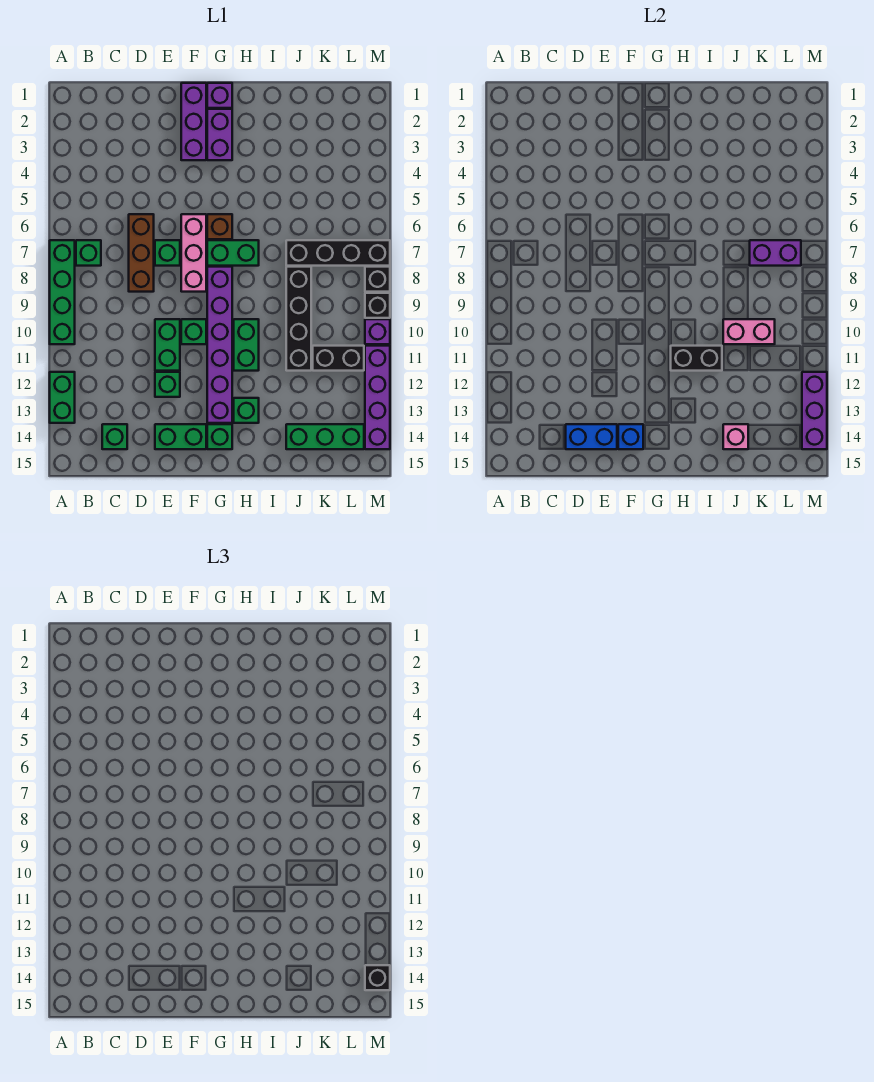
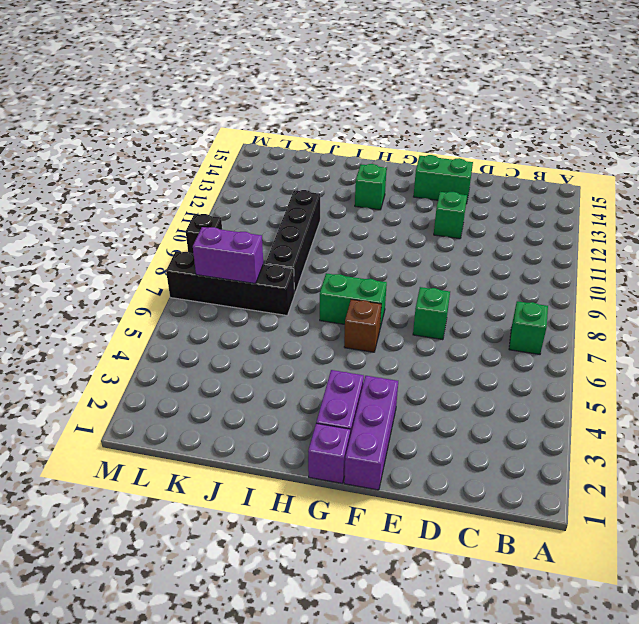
none -> green 1x4 brick [50,240,75,344]
none -> green 1x2 brick [50,372,75,423]
none -> green 1x1 brick [102,424,127,449]
none -> brown 1x3 brick [129,214,154,292]

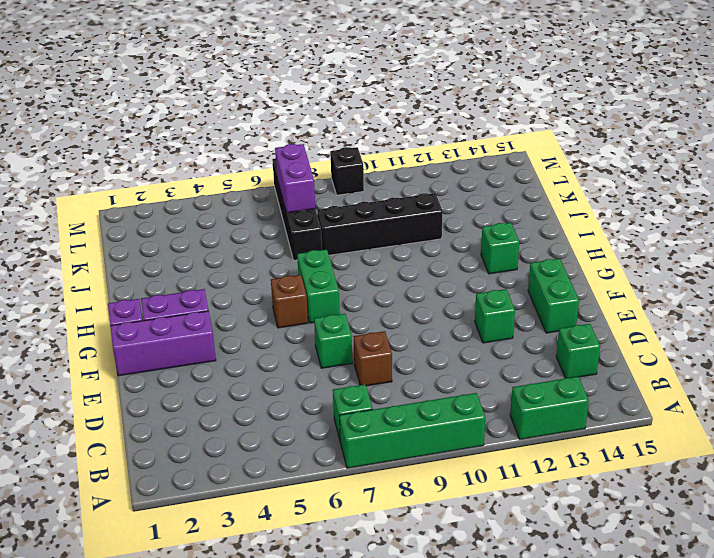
brown 1x1 brick [353,331,392,386] -> brown 1x3 brick [129,214,154,292]
none -> green 1x2 brick [155,319,180,371]
none -> pink 1x3 brick [181,214,206,292]
none -> green 1x1 brick [181,319,206,344]
none -> purple 1x6 brick [207,267,232,423]

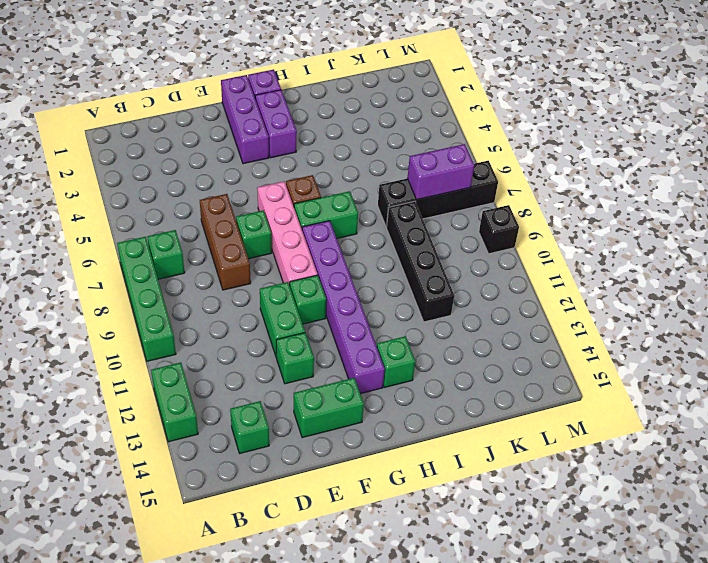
pink 1x4 brick [257,181,318,285] -> pink 1x3 brick [181,214,206,292]
none -> green 1x1 brick [207,424,232,449]
none -> green 1x2 brick [234,319,259,371]
none -> green 1x3 brick [286,424,364,449]
none -> black 1x2 brick [313,346,364,371]

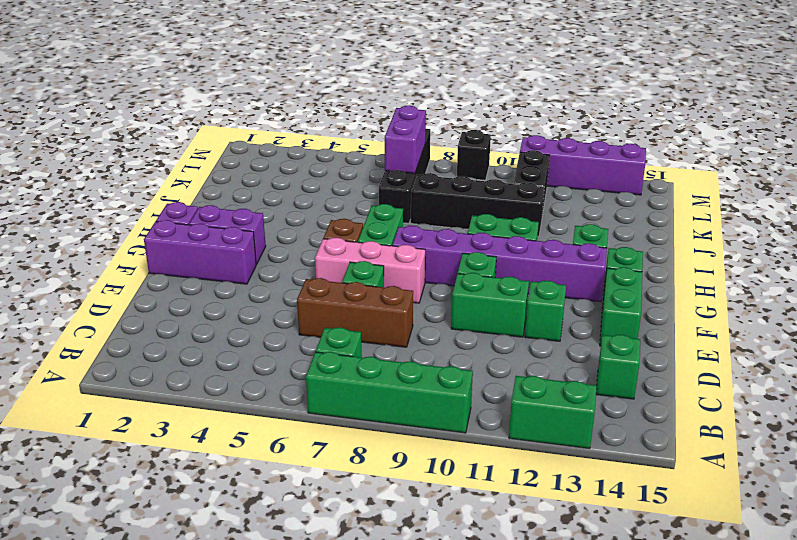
none -> green 1x3 brick [286,424,364,449]
none -> black 1x1 brick [365,267,390,292]
none -> purple 1x1 brick [365,319,390,344]
none -> blue 1x2 brick [566,424,617,449]

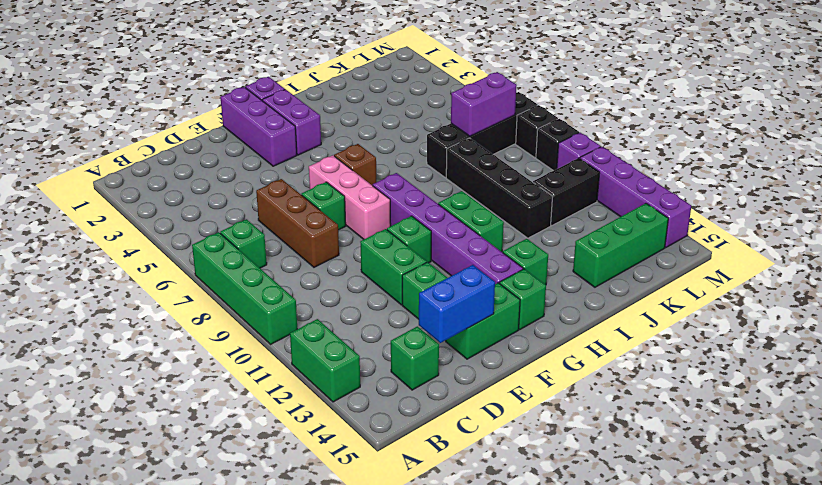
none -> green 1x2 brick [207,240,259,266]
none -> blue 1x1 brick [618,424,643,449]
none -> black 1x2 brick [671,346,722,371]
none -> pink 1x2 brick [723,319,775,344]

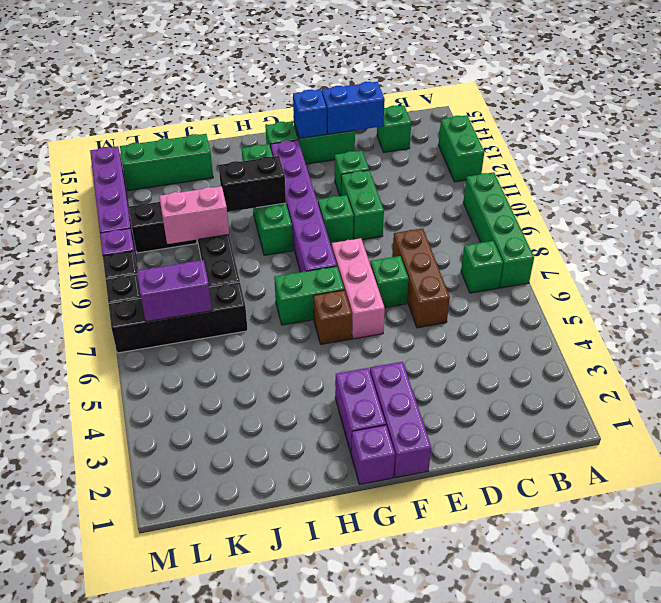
none -> pink 1x1 brick [723,424,748,449]
none -> purple 1x3 brick [802,372,827,449]
none -> black 1x1 brick [365,965,390,990]

